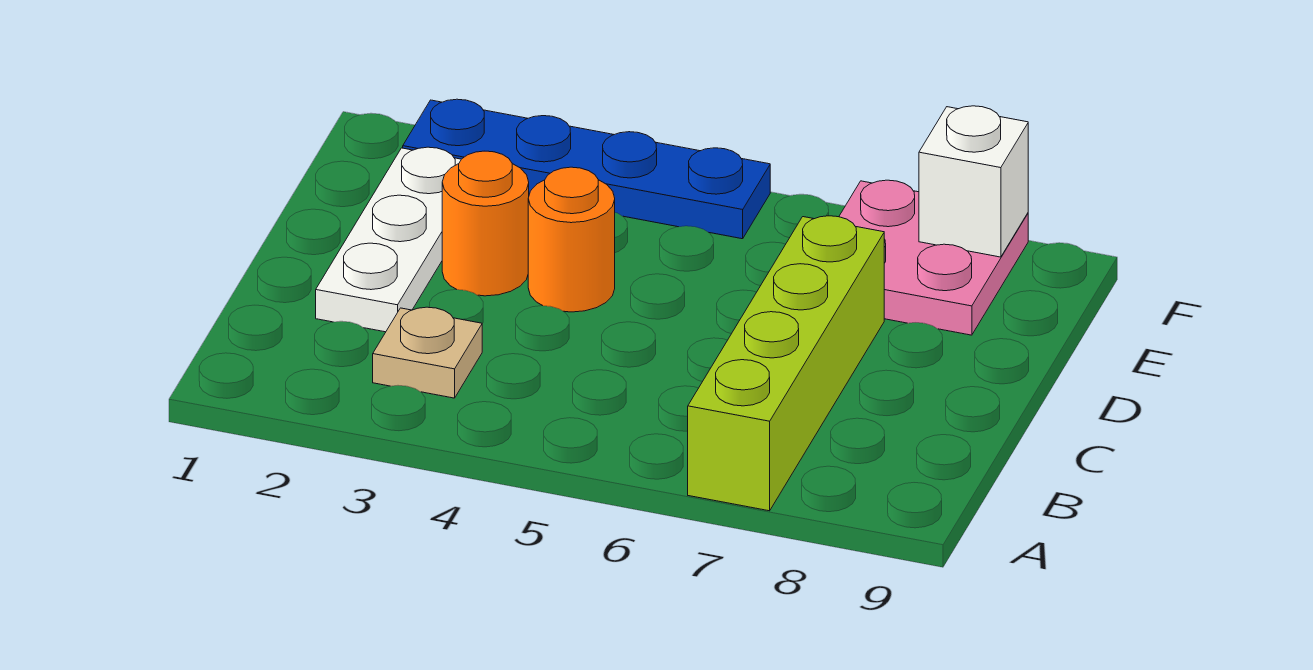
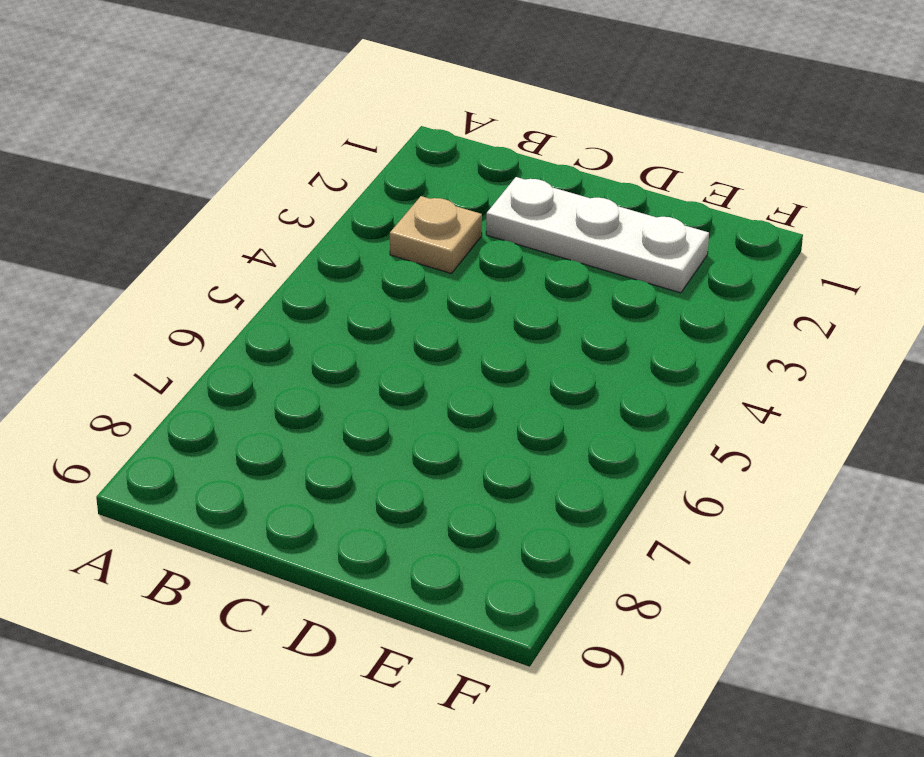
none -> lime 1x4 brick [688,216,884,511]
none -> orange 1x1 round brick [442,151,529,296]

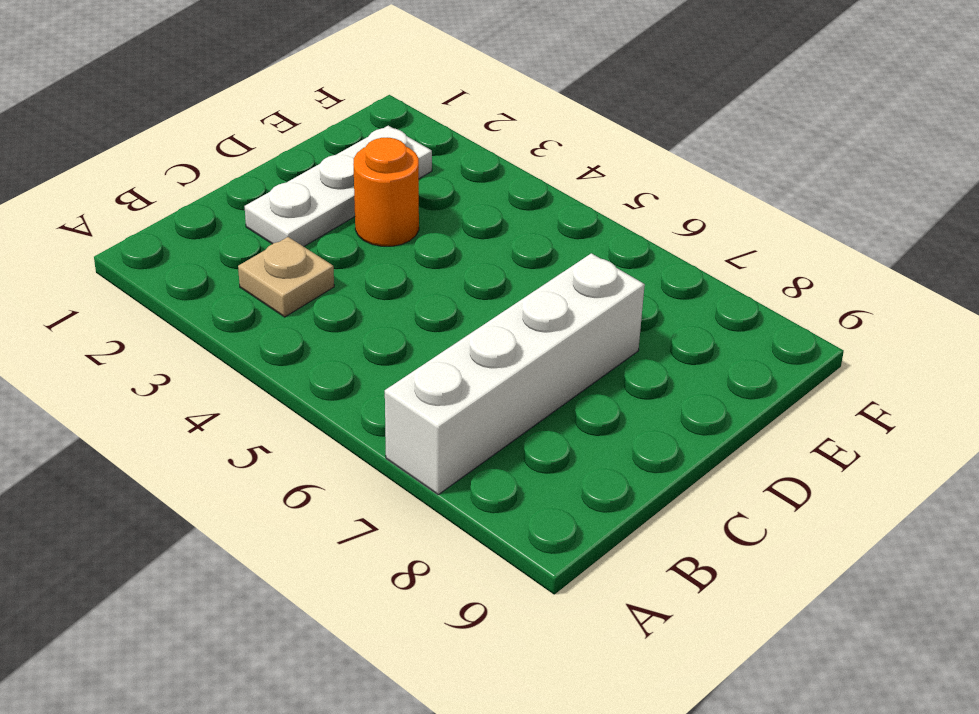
white 1x4 brick [385,253,645,494] -> lime 1x4 brick [688,216,884,511]
none -> orange 1x1 round brick [528,167,615,312]
none -> pink 2x2 plate [839,180,1028,335]

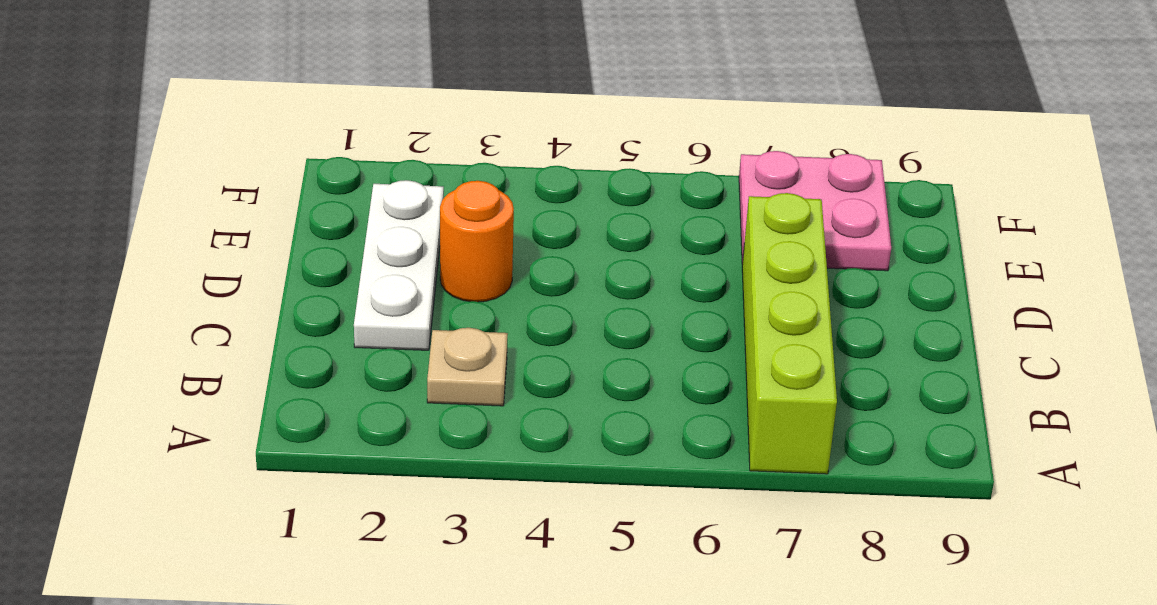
none -> orange 1x1 round brick [528,167,615,312]
none -> blue 1x4 plate [403,99,770,239]

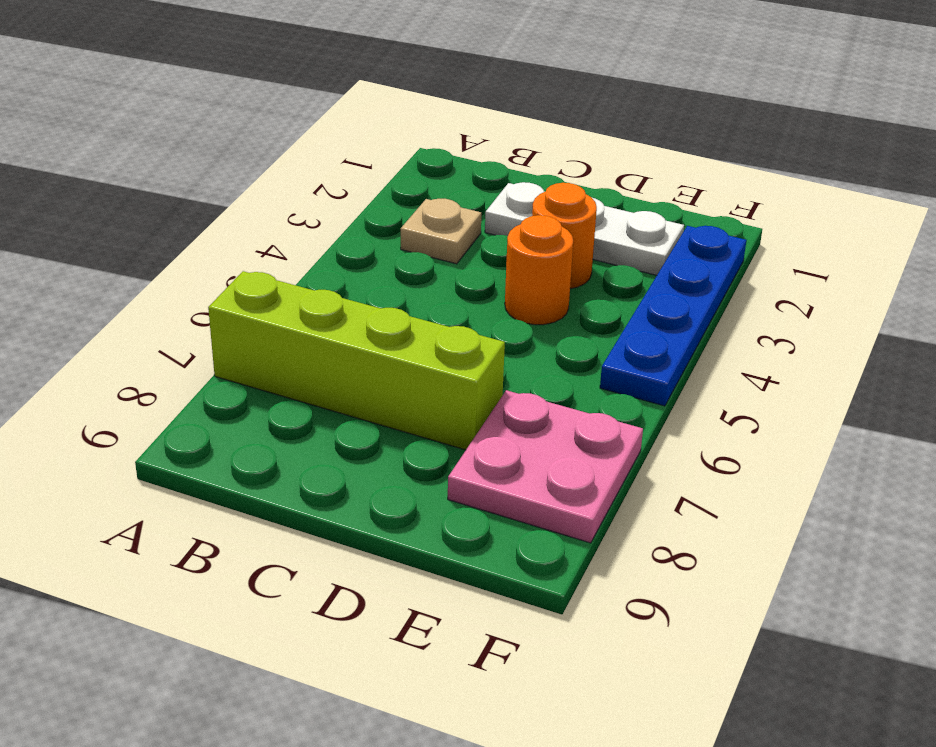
none -> white 1x1 brick [919,106,1028,257]

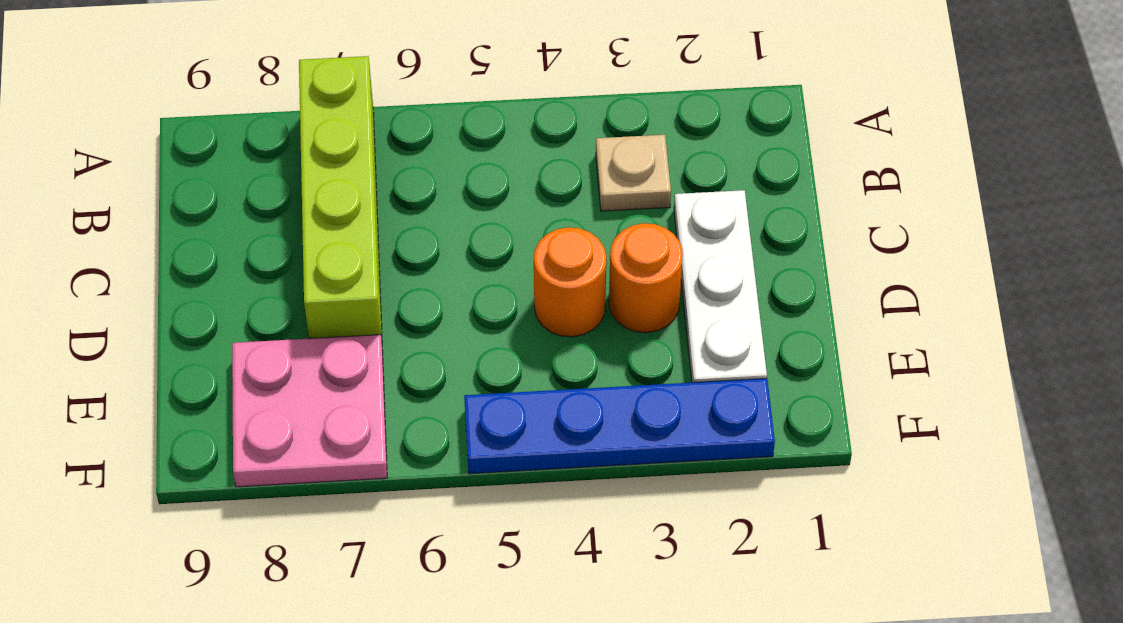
none -> white 1x1 brick [919,106,1028,257]

